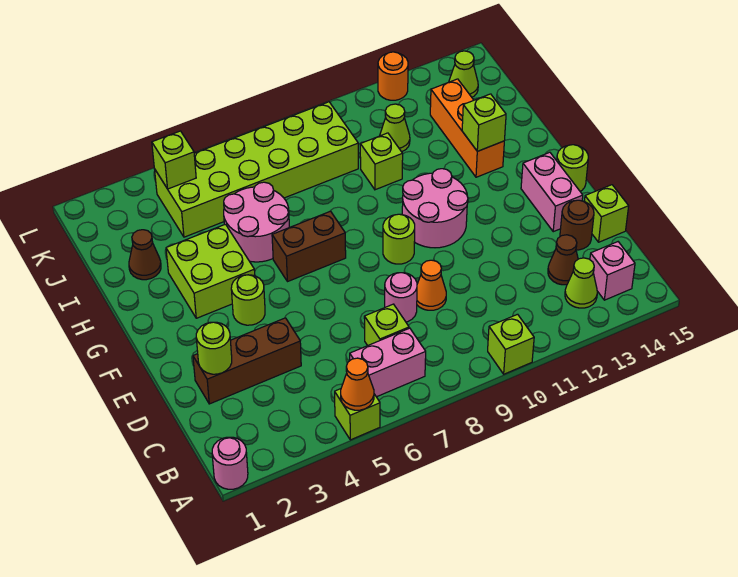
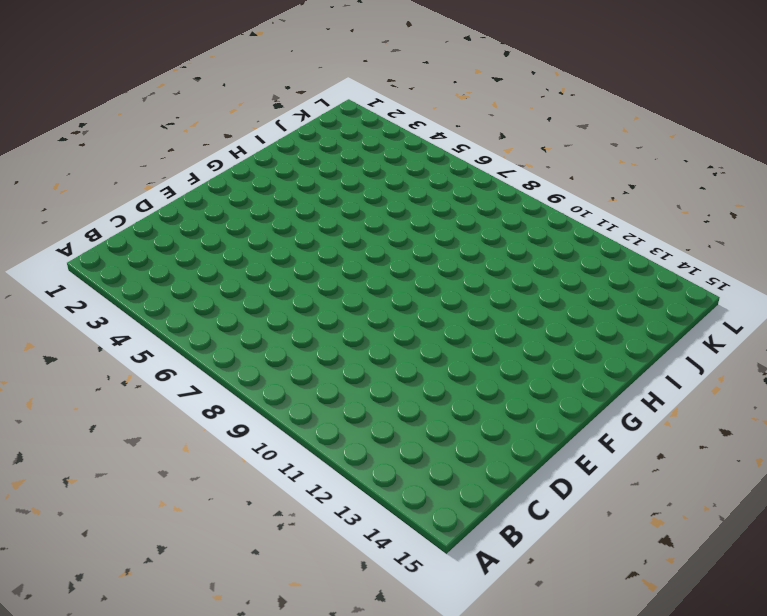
none -> pink 1x1 round brick [212,437,248,489]
none -> lime 1x1 brick [335,389,380,440]
none -> lime 1x1 brick [488,314,534,374]
none -> pink 1x2 brick [350,328,426,397]

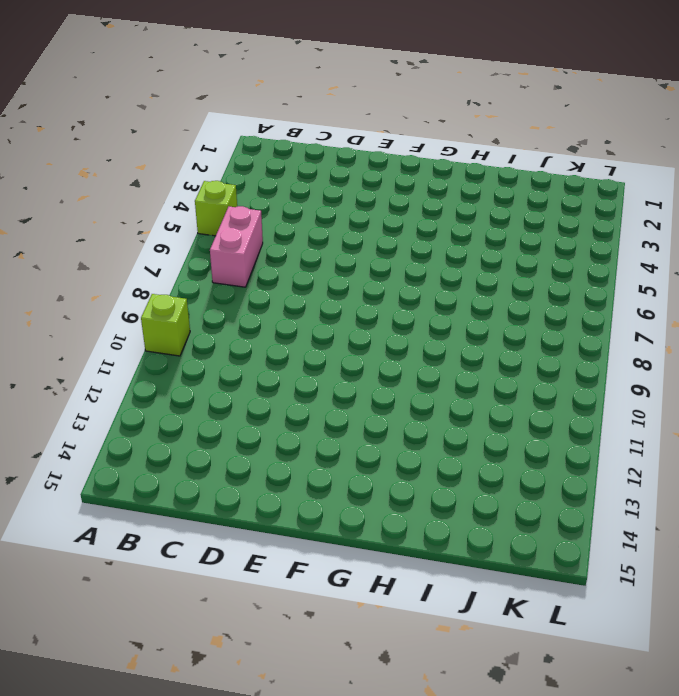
none -> pink 1x1 round brick [212,437,248,489]
none -> lime 1x1 cone [565,258,597,308]
none -> pink 1x1 brick [590,242,635,300]
none -> lime 1x1 brick [364,304,409,346]

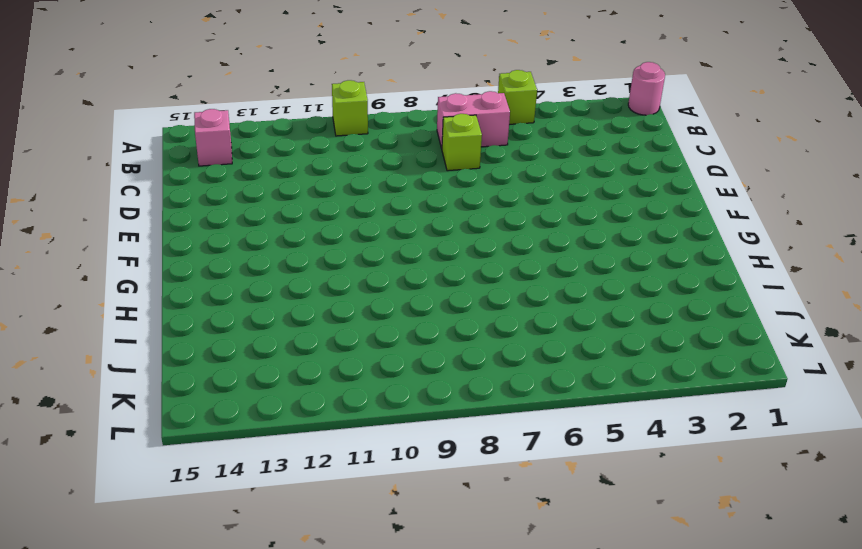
none -> lime 1x1 cone [565,258,597,308]
none -> brown 1x1 cone [548,235,578,285]
none -> brown 1x3 brick [193,318,301,404]
none -> pink 1x1 round brick [385,273,417,322]

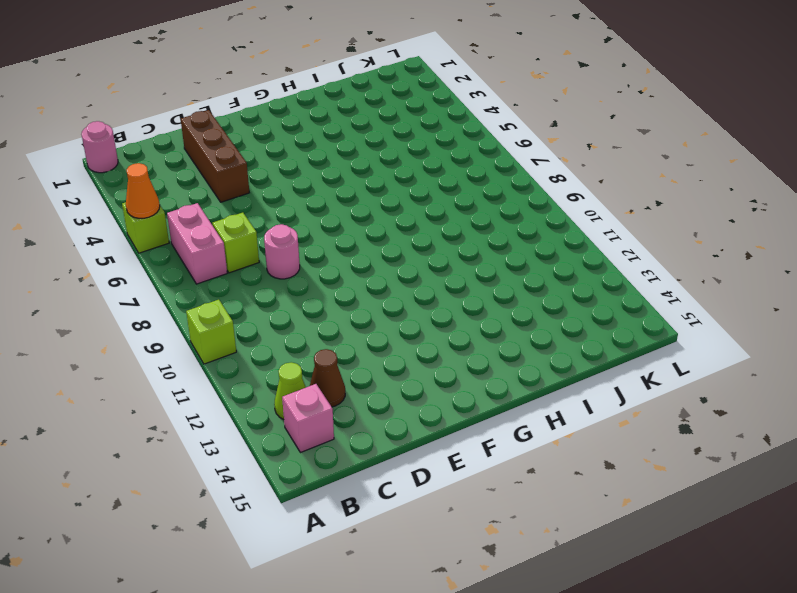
none -> orange 1x1 cone [417,260,446,310]
none -> brown 1x1 round brick [560,200,594,250]
none -> lime 1x1 brick [584,185,629,242]
none -> pink 1x2 brick [521,152,583,232]

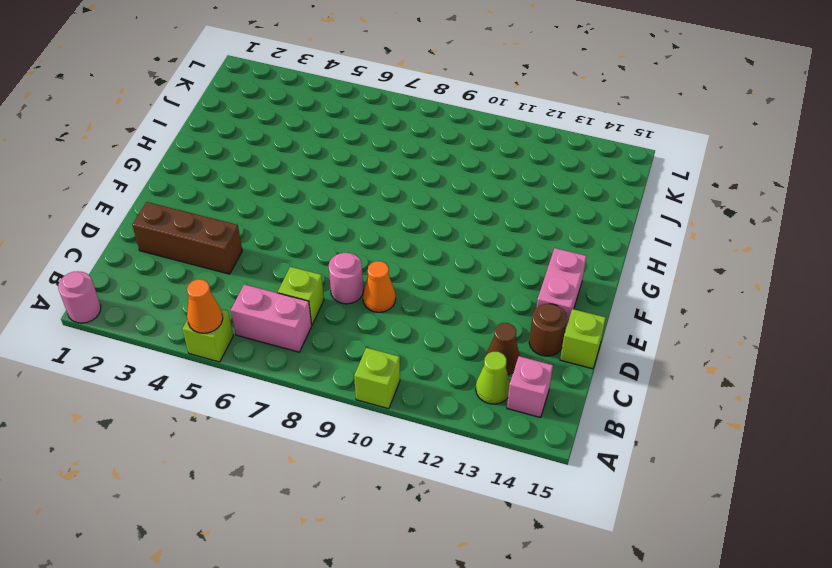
none -> lime 1x1 round brick [231,275,265,325]
none -> lime 1x1 round brick [383,214,415,264]
none -> pink 2x2 round brick [402,169,468,248]
none -> lime 1x1 round brick [557,145,588,191]

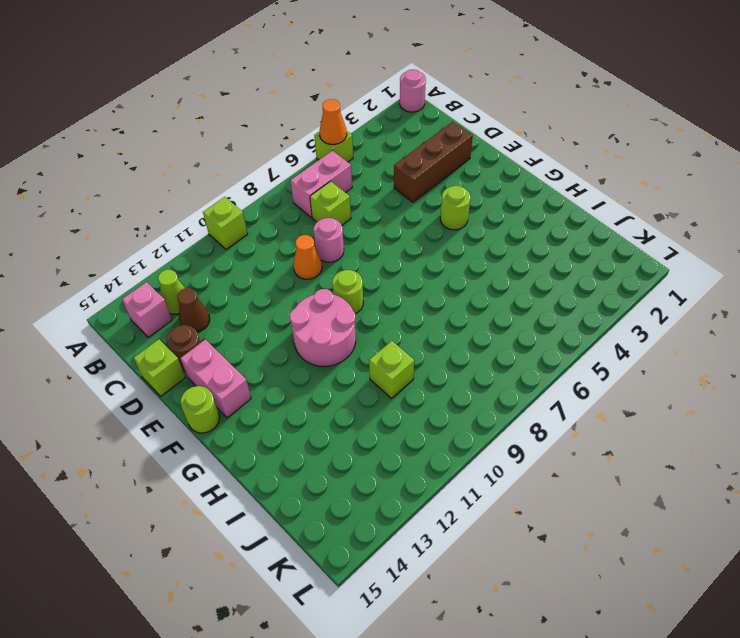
none -> lime 2x2 brick [166,224,255,318]
none -> brown 1x2 brick [272,211,346,282]
none -> pink 2x2 round brick [224,182,289,262]
none -> orange 1x3 brick [430,79,504,177]

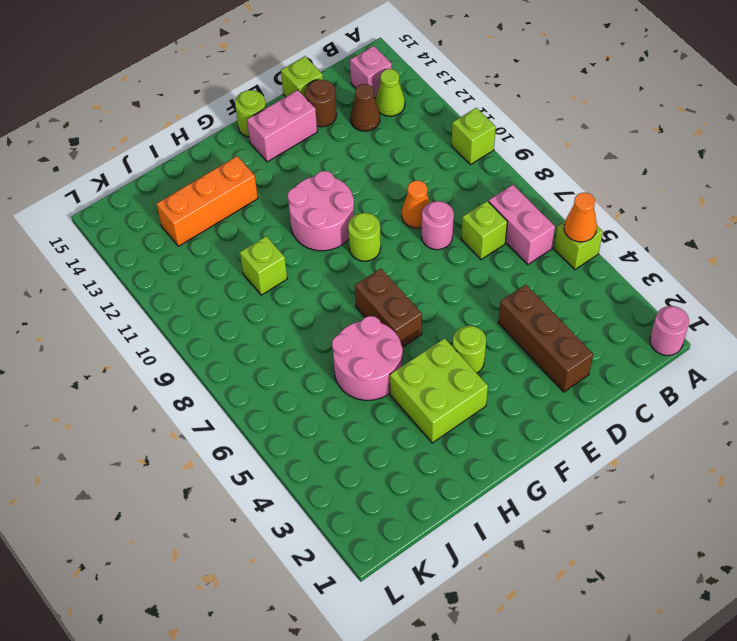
none -> brown 1x1 cone [129,230,161,280]
none -> lime 2x6 brick [155,102,358,237]
none -> lime 1x1 cone [380,104,410,152]
none -> lime 1x1 cone [449,51,478,97]

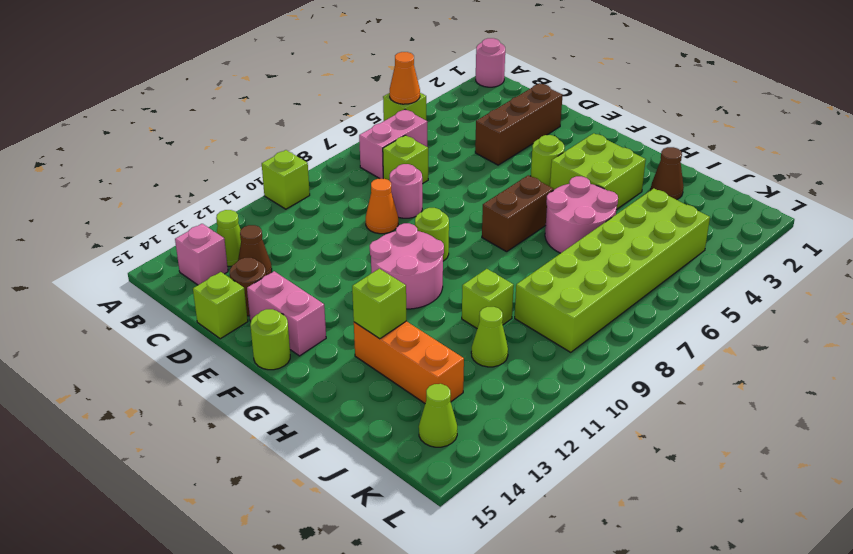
none -> orange 1x1 round brick [378,52,408,100]
none -> lime 1x1 round brick [196,322,232,374]
none -> lime 1x1 brick [152,131,196,189]

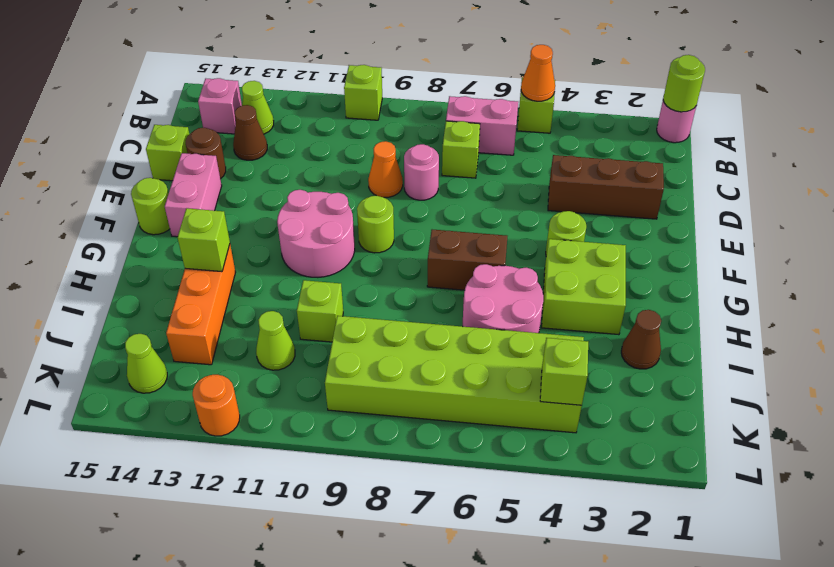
lime 1x1 round brick [663,55,705,112] -> lime 1x1 round brick moved to [196,322,232,374]

